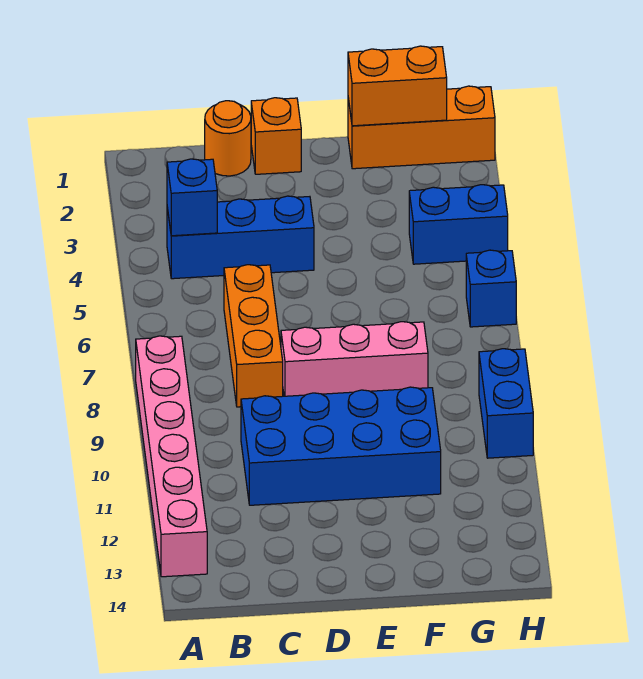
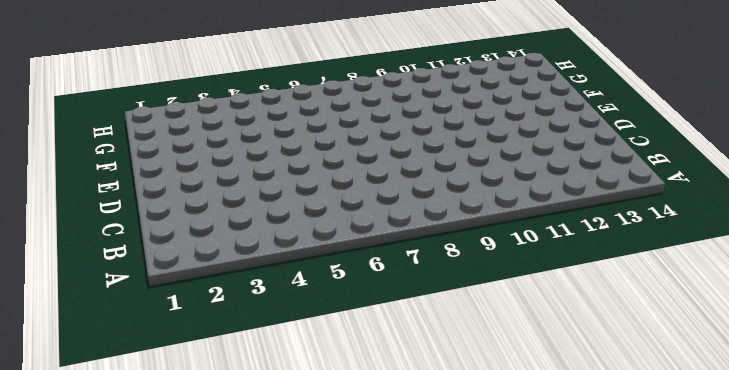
none -> pink 1x6 brick [136,336,207,577]
none -> blue 1x3 brick [167,196,314,279]
none -> orange 1x1 round brick [205,101,251,176]

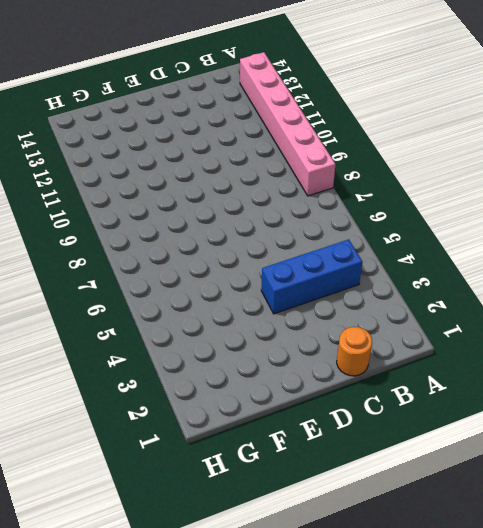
none -> orange 1x3 brick [224,265,283,407]
none -> blue 2x4 brick [241,387,441,505]
none -> orange 1x1 brick [251,98,301,174]

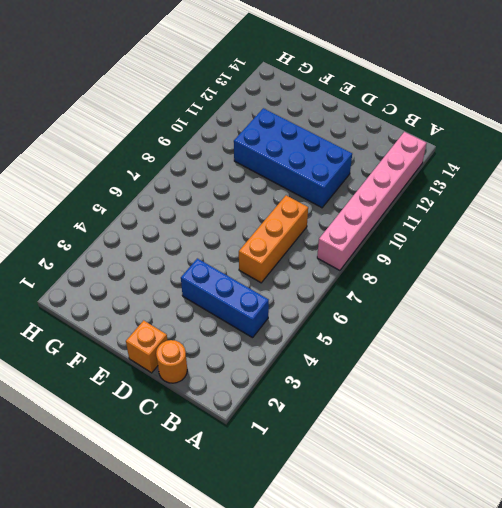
none -> pink 1x3 brick [281,322,428,396]
none -> orange 1x3 brick [348,86,495,169]
none -> blue 1x2 brick [409,185,508,264]

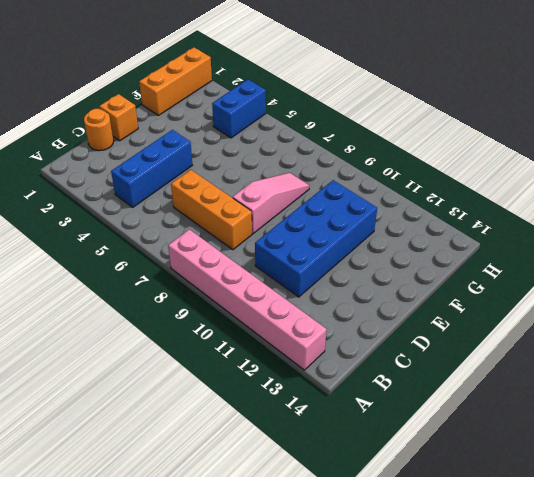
pink 1x3 slope [233,173,309,234] -> pink 1x3 brick [281,322,428,396]
none -> blue 1x1 brick [466,250,516,327]
none -> blue 1x2 brick [479,349,533,458]
none -> blue 1x1 brick [167,159,217,236]

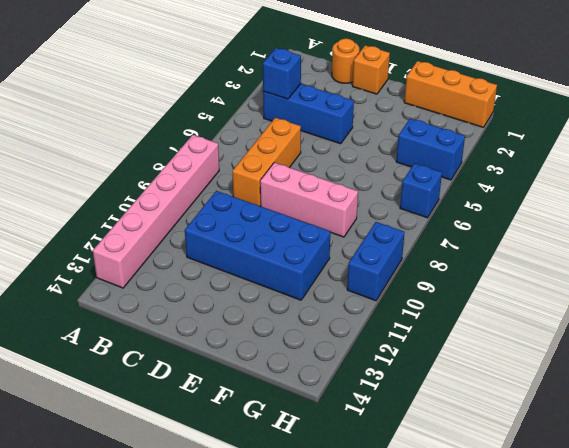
none -> orange 1x2 brick [348,46,447,126]

